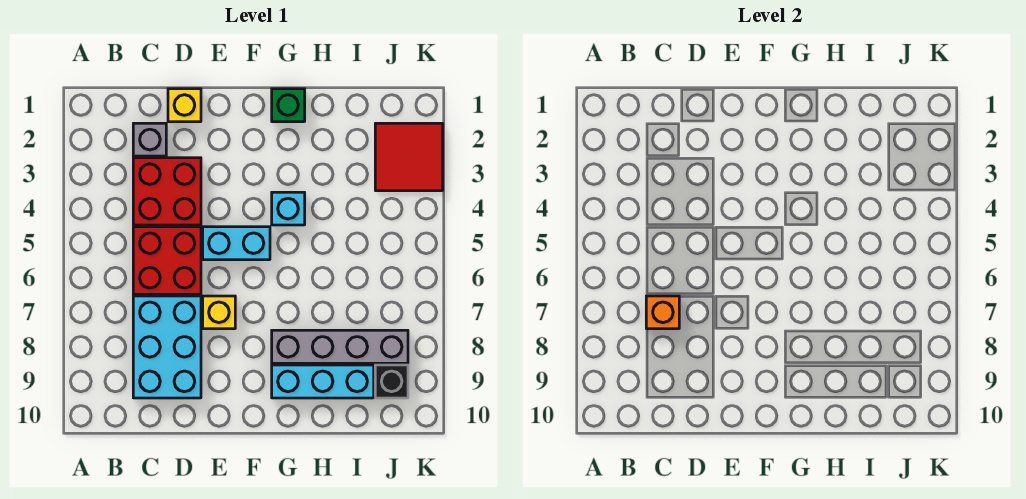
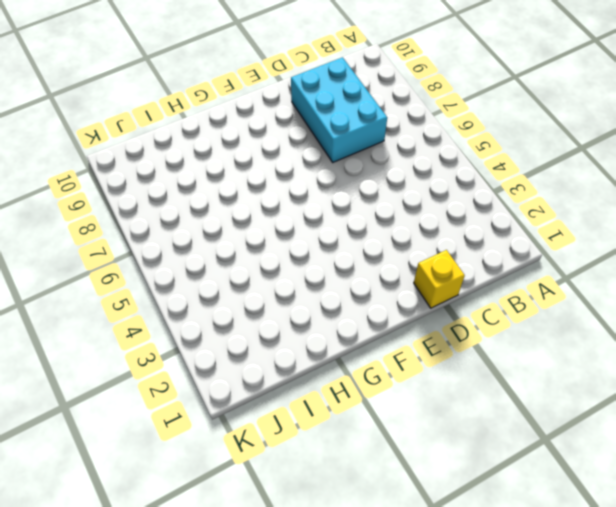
none -> grey 1x1 brick [133,123,166,156]
none -> red 2x2 brick [133,158,201,225]
none -> red 2x2 brick [133,227,201,294]

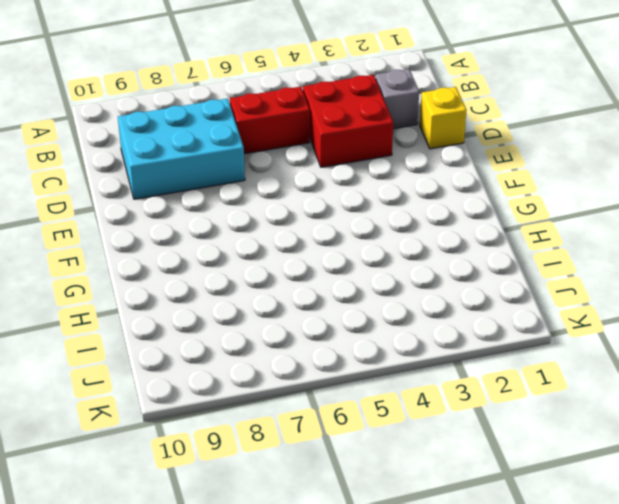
red 1x2 brick [230,86,310,154] -> red 2x2 brick [133,227,201,294]
none -> cyan 1x2 brick [203,227,270,260]
none -> yellow 1x1 brick [203,296,235,329]
none -> green 1x1 brick [272,89,305,122]

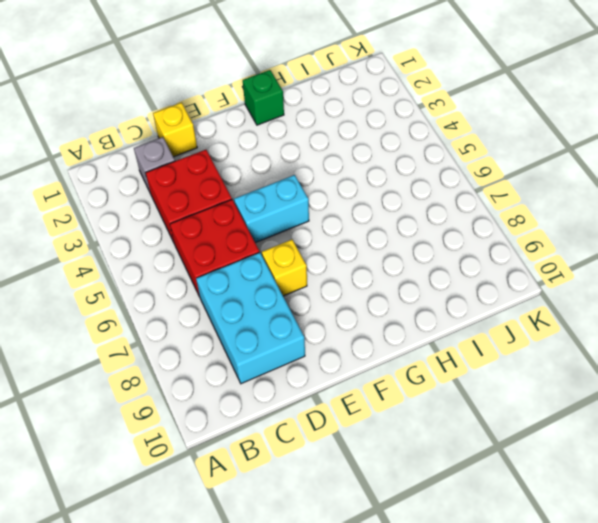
none -> cyan 1x1 brick [272,192,305,225]
none -> grey 1x4 brick [272,330,408,363]
none -> cyan 1x3 brick [272,365,374,398]

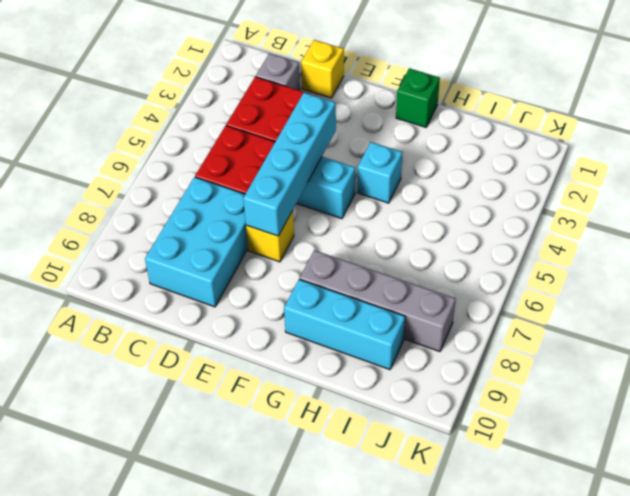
cyan 1x4 brick [243,93,336,236] -> none
none -> red 2x2 tile [375,123,443,191]
none -> black 1x1 brick [375,365,408,398]
none -> orange 1x1 brick [646,296,679,329]

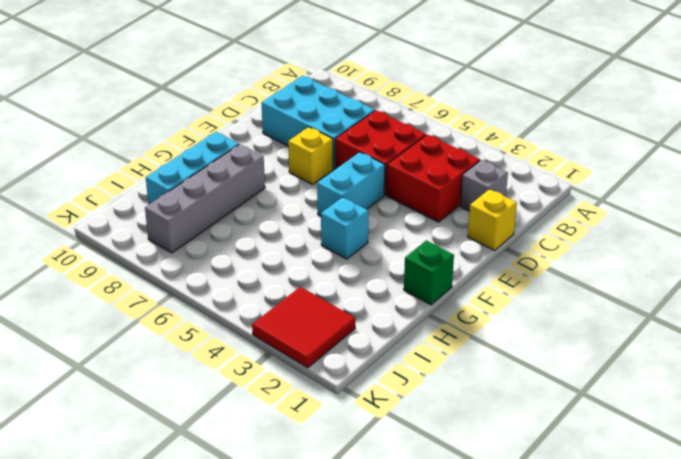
none -> black 1x1 brick [375,365,408,398]
none -> orange 1x1 brick [646,296,679,329]

